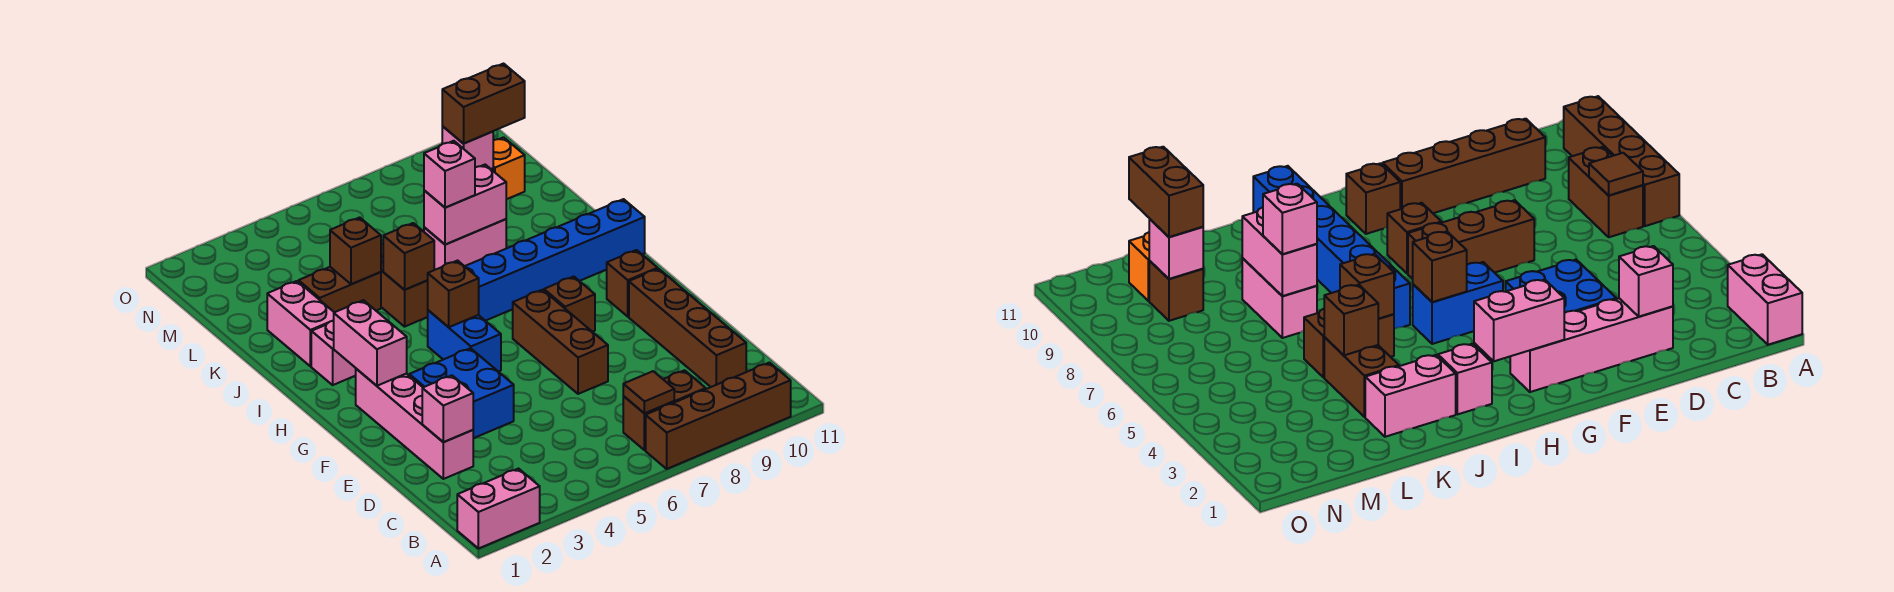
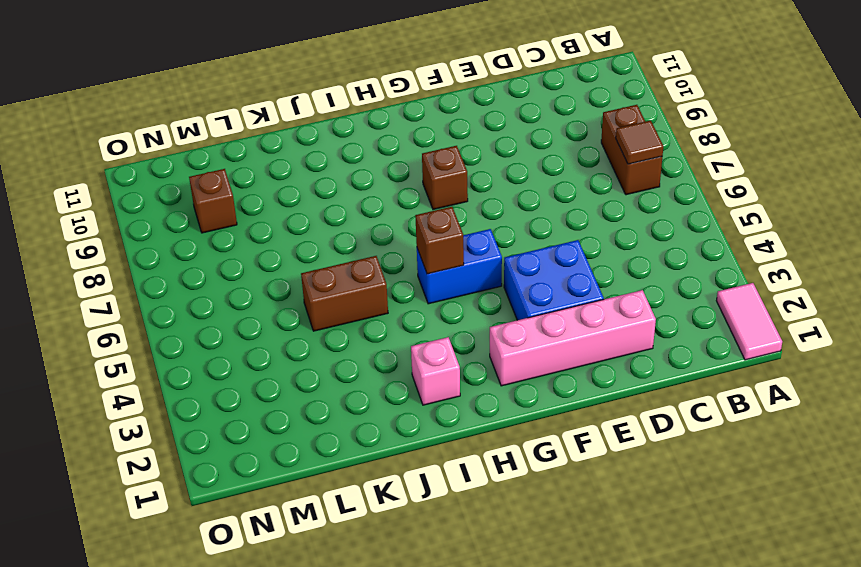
pink 1x2 tile [716,283,782,360] -> pink 1x2 brick [457,469,540,549]
none -> brown 1x4 brick [646,363,791,469]
none -> brown 1x4 brick [629,269,746,387]
none -> brown 1x3 brick [513,290,608,394]

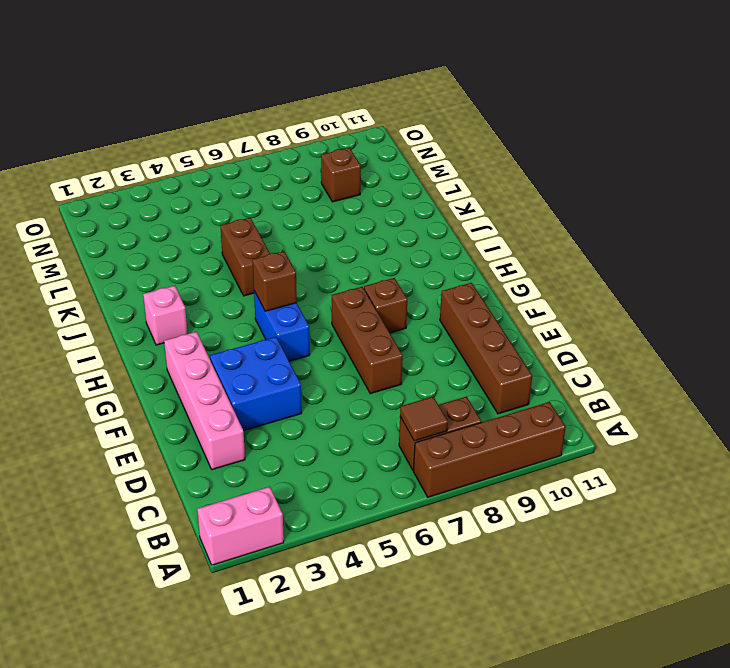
none -> brown 1x1 brick [607,250,658,317]
none -> blue 1x6 brick [465,199,645,321]
none -> pink 1x2 brick [267,281,334,366]

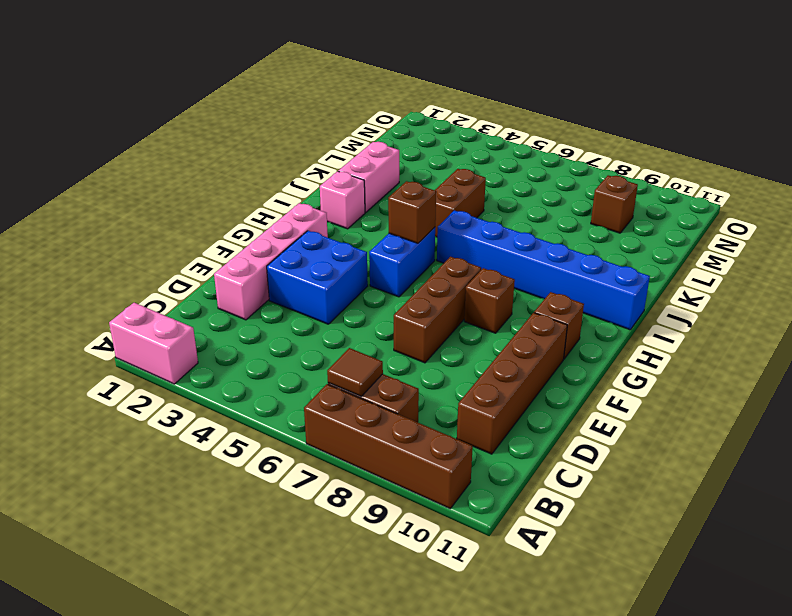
none -> brown 1x2 brick [299,267,381,312]
none -> pink 1x2 brick [424,219,506,270]
none -> orange 1x1 brick [493,137,525,199]

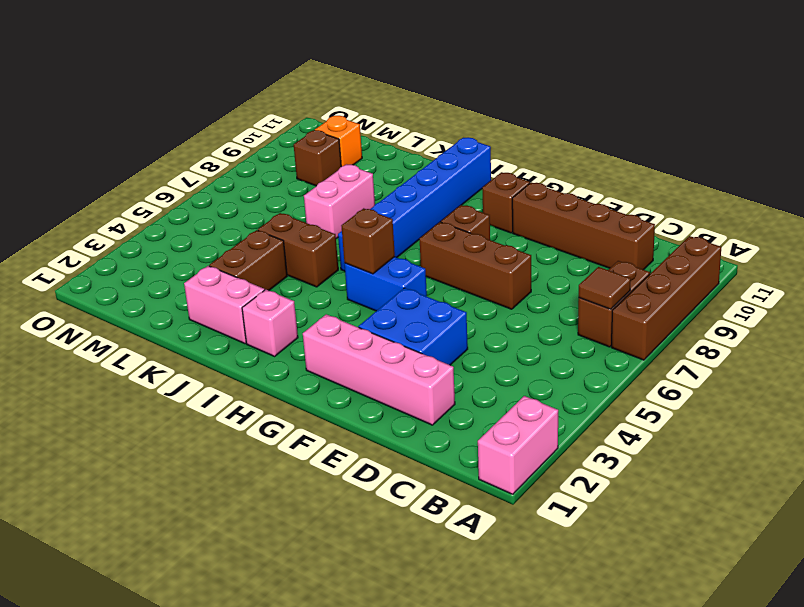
none -> pink 1x1 brick [422,375,473,442]
none -> pink 1x2 brick [333,300,407,386]
none -> brown 1x1 brick [383,223,434,290]

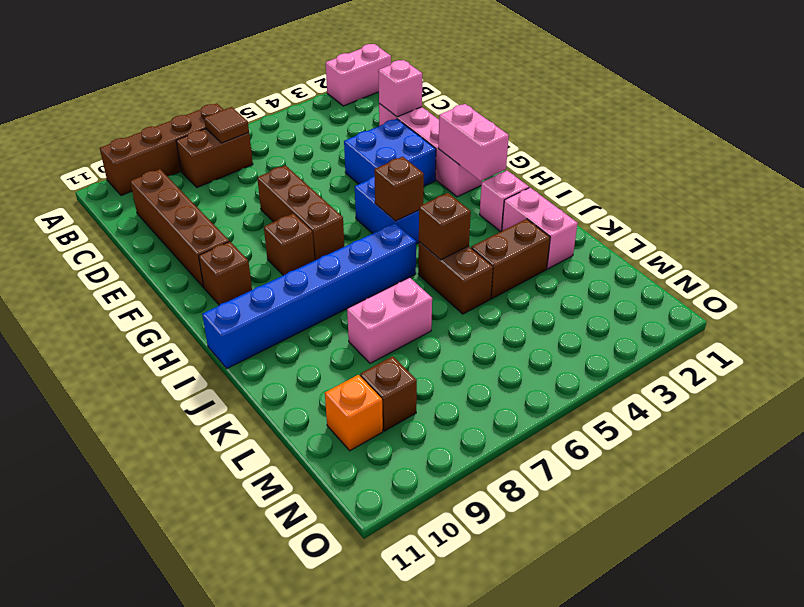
none -> brown 1x1 brick [330,217,381,284]
none -> pink 1x2 brick [424,165,506,245]
none -> pink 1x1 brick [442,126,493,169]

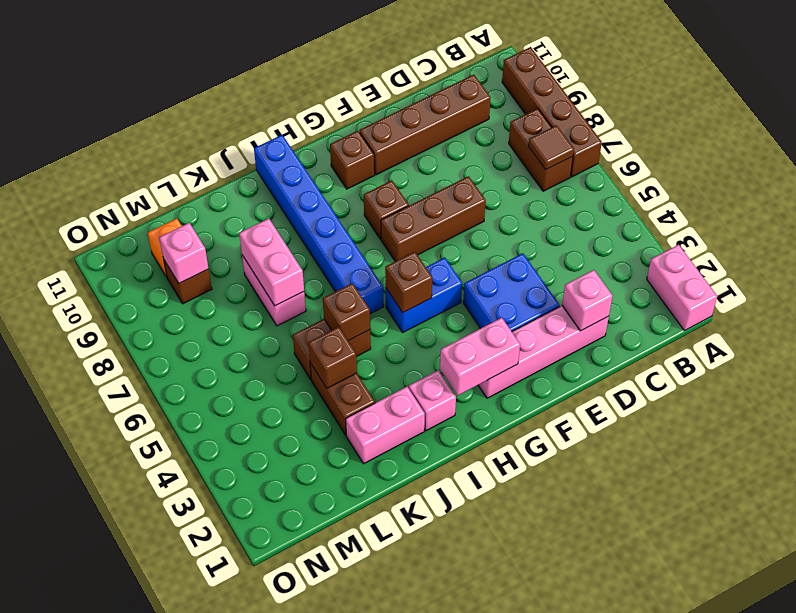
none -> pink 1x1 brick [424,141,475,208]
none -> brown 1x2 brick [442,64,525,144]

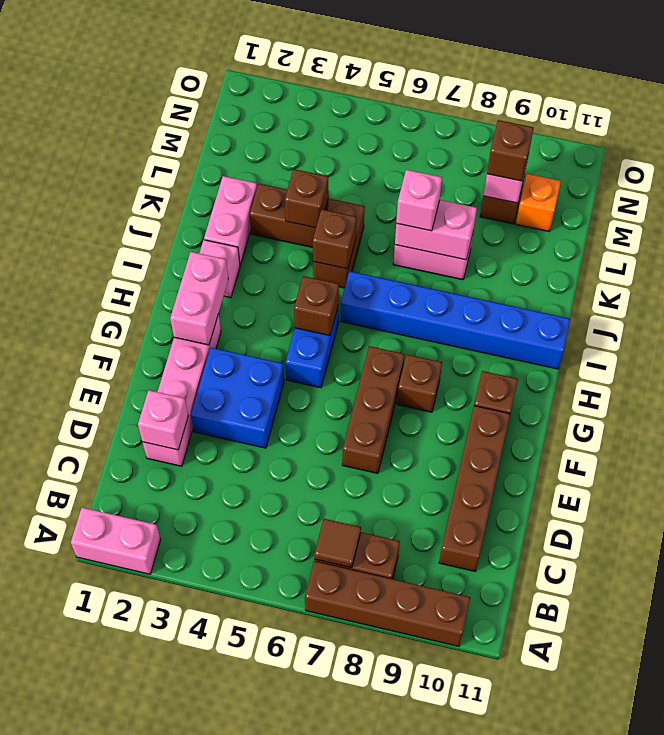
brown 1x1 brick [487,120,534,181] -> brown 1x2 brick [442,64,525,144]

